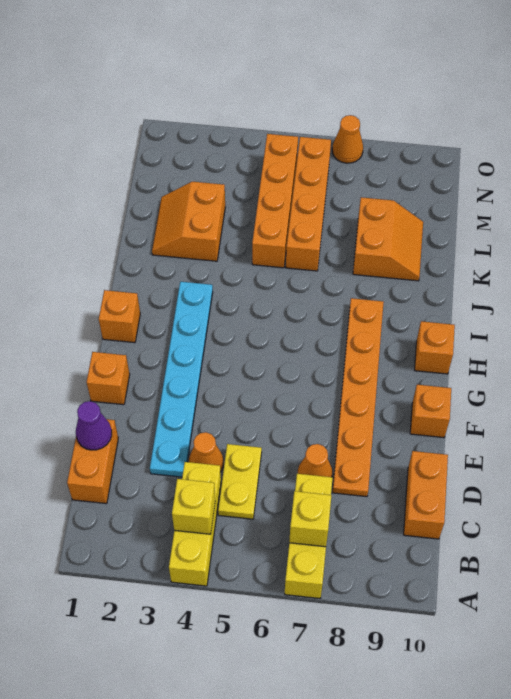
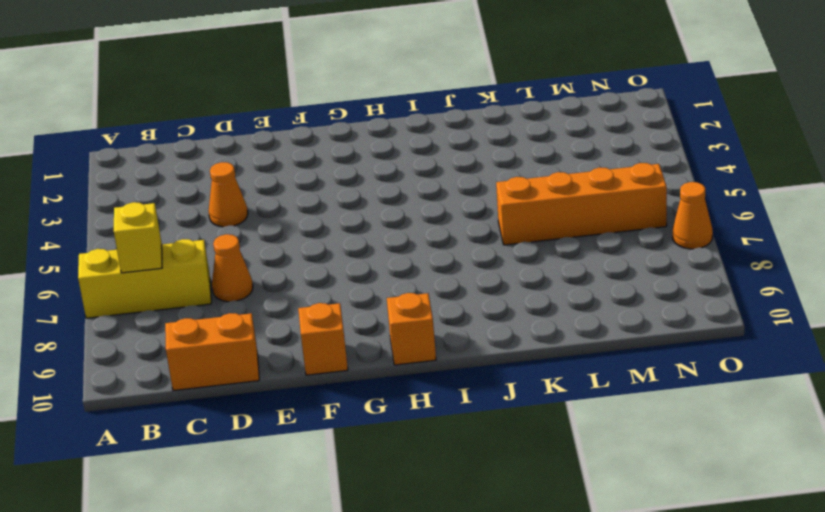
none -> yellow 1x3 brick [169,462,221,586]
none -> orange 1x2 brick [67,419,118,504]
none -> yellow 1x2 plate [218,444,262,519]

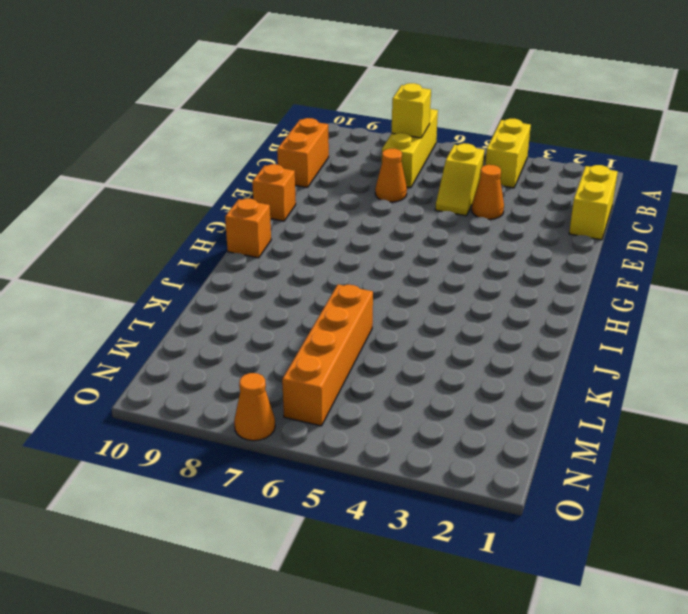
yellow 1x2 brick [485,119,531,188] -> yellow 1x3 brick [169,462,221,586]
yellow 1x2 brick [569,165,618,240] -> orange 1x2 brick [67,419,118,504]
yellow 1x2 slope [435,143,485,216] -> yellow 1x2 plate [218,444,262,519]
none -> cyan 1x6 plate [150,282,213,477]
none -> orange 1x6 plate [332,298,384,497]
none -> orange 1x1 brick [87,352,130,405]

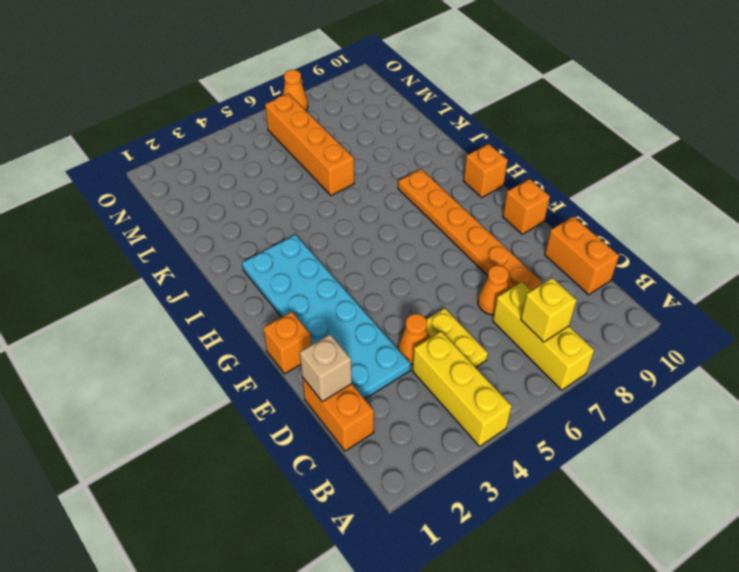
tan 1x1 brick [300,335,352,402] -> purple 1x1 cone [76,401,112,450]
cyan 2x6 plate [242,235,410,399] -> cyan 1x6 plate [150,282,213,477]
none -> orange 1x1 brick [99,290,140,343]
none -> orange 2x2 slope [152,182,225,261]
none -> orange 1x4 brick [252,134,298,268]

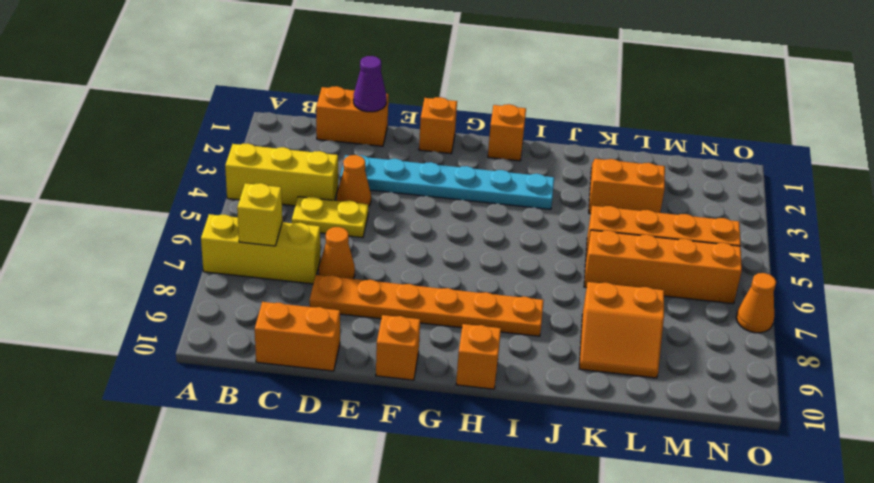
none -> yellow 1x1 brick [172,479,215,534]

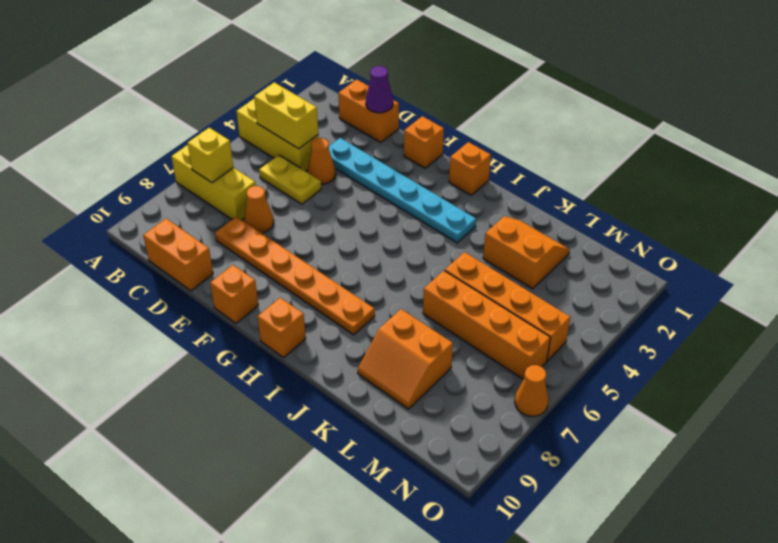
yellow 1x2 brick [254,82,318,149] -> yellow 1x1 brick [172,479,215,534]

